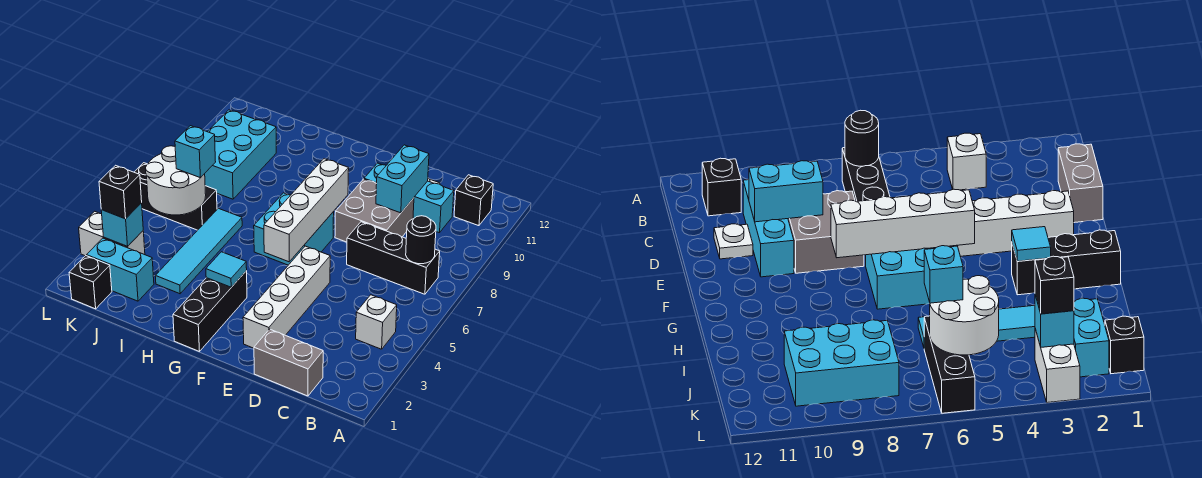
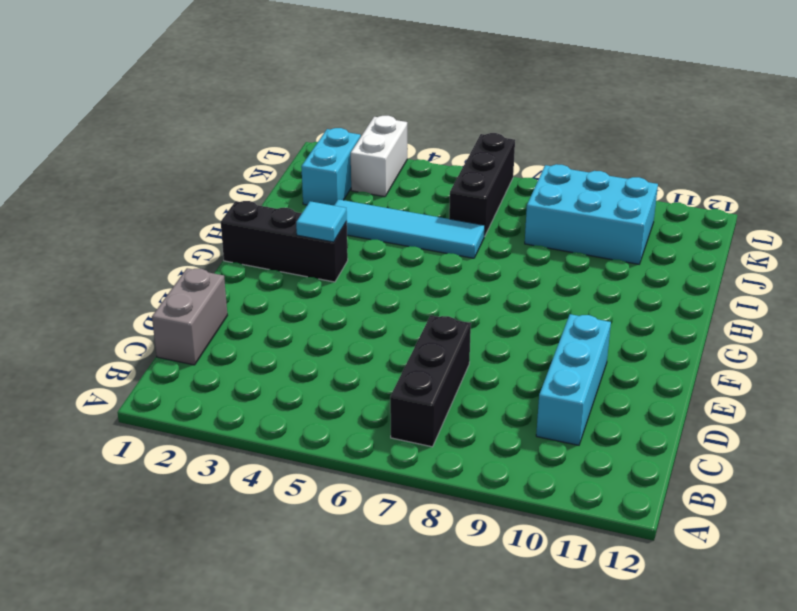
none -> white 1x1 brick [356,295,397,349]
none -> black 1x1 brick [454,175,493,226]
none -> grey 2x2 brick [335,179,414,242]

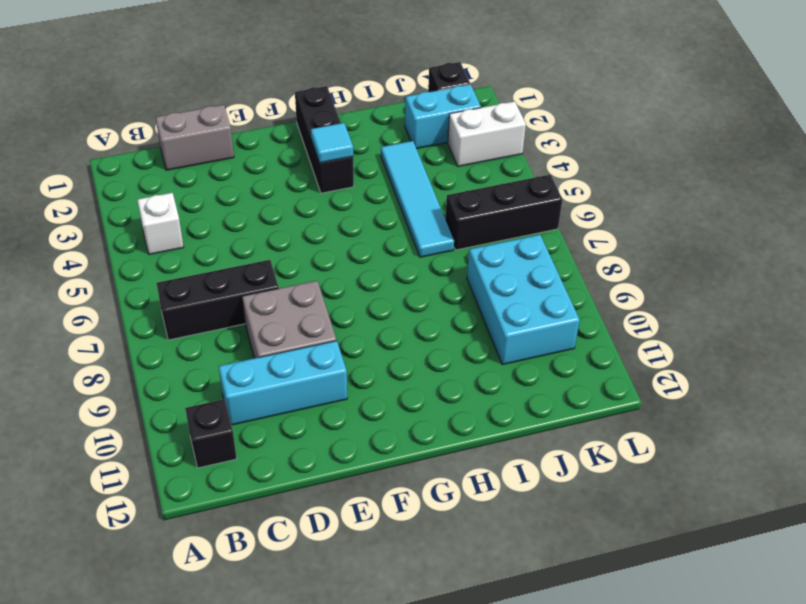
none -> white 1x1 plate [714,224,753,259]
none -> white 1x4 brick [243,246,330,348]
none -> cyan 2x2 brick [254,193,334,265]

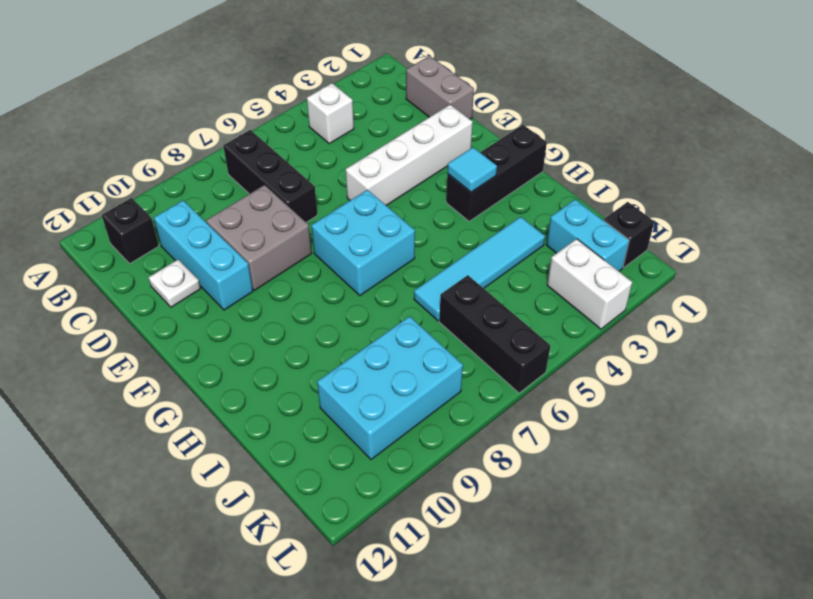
none -> black 1x1 round brick [406,216,436,264]
none -> cyan 1x2 brick [376,145,429,213]
none -> white 1x4 brick [264,159,349,262]

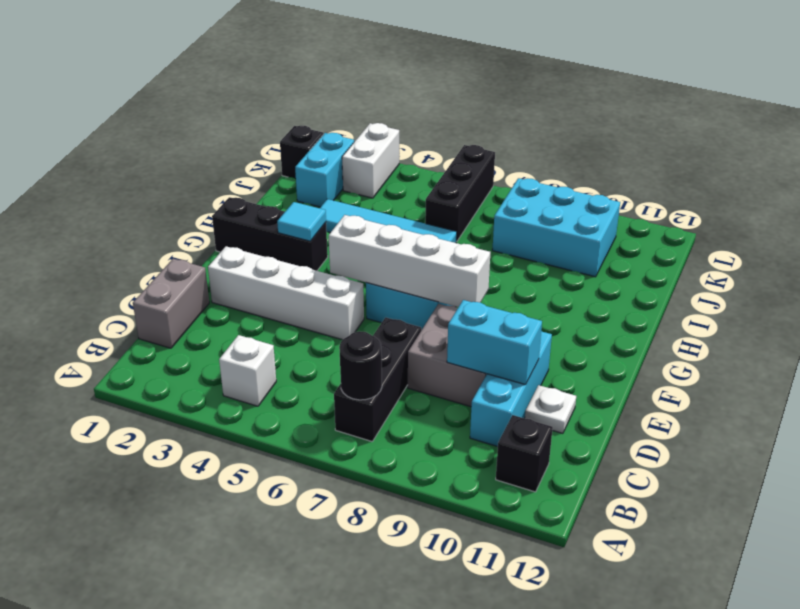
none -> white 2x2 round brick [145,146,206,215]
none -> cyan 1x1 brick [101,203,143,246]
none -> cyan 1x1 brick [175,126,216,178]

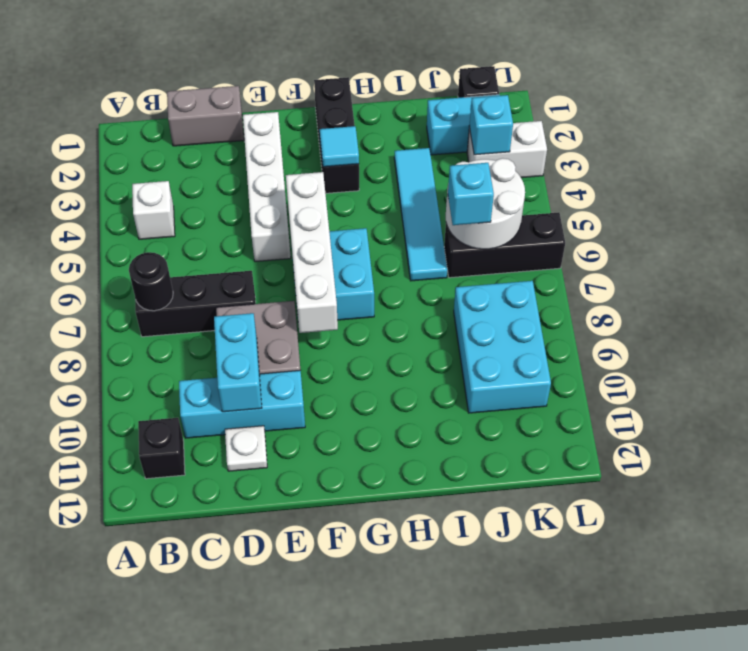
none -> black 1x1 brick [99,165,142,219]

